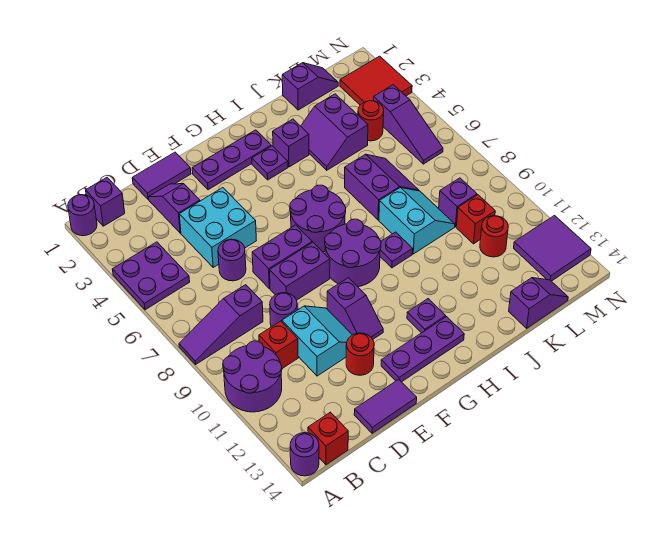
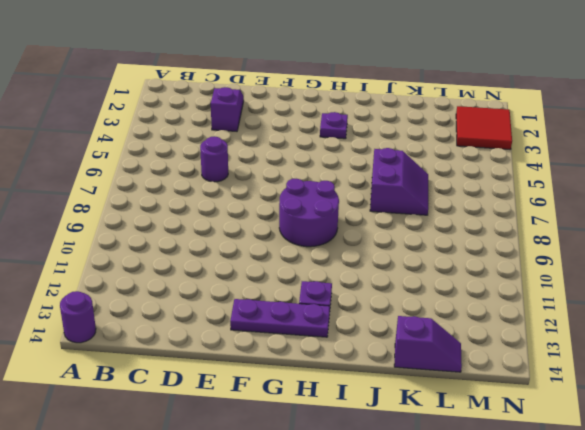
none -> purple 1x1 round brick [68,195,97,236]
none -> purple 2x2 plate [112,242,190,310]
none -> purple 1x3 slope [179,285,263,364]
none -> purple 2x2 round brick [223,341,282,412]

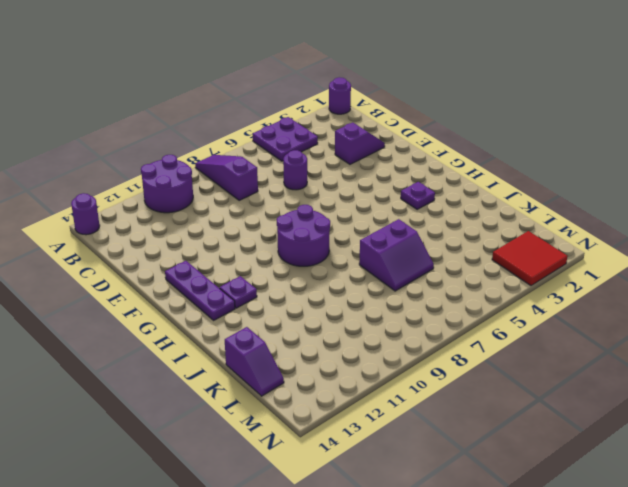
none -> purple 1x1 brick [86,178,125,226]
none -> red 1x1 brick [308,412,348,465]
none -> red 1x1 brick [259,321,298,369]
none -> purple 1x2 tile [132,152,191,199]

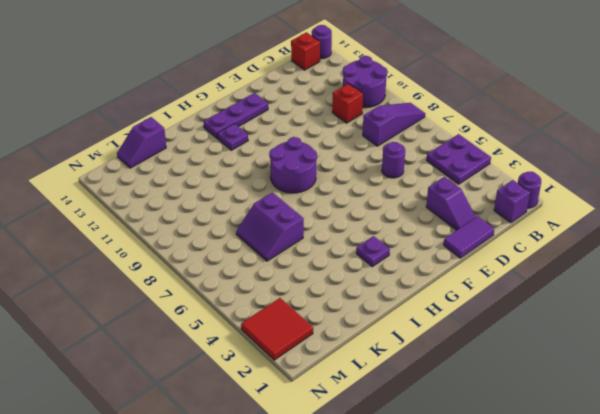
none -> cyan 2x2 brick [179,188,256,267]
none -> purple 1x1 round brick [270,293,297,327]
none -> cyan 2x2 slope [282,306,352,376]
none -> purple 1x2 tile [354,379,417,433]

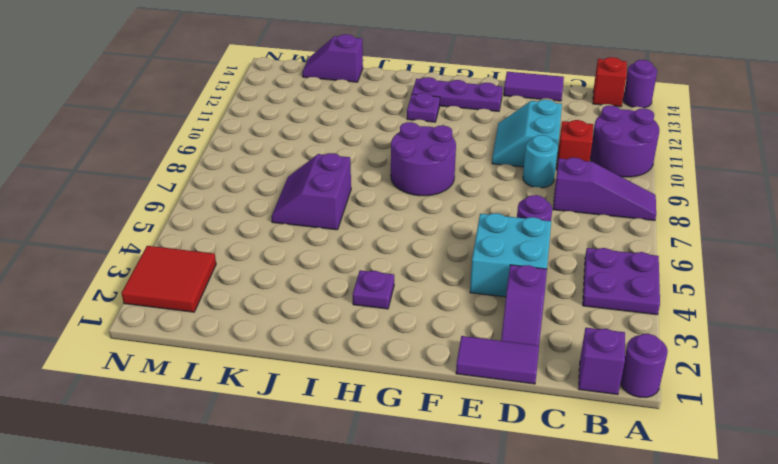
cyan 1x1 round brick [523,135,558,188] -> purple 1x1 round brick [270,293,297,327]
none -> purple 1x2 brick [252,225,312,289]
none -> purple 1x2 brick [270,242,330,300]
none -> red 1x1 round brick [346,333,374,375]
none -> purple 1x3 plate [192,130,271,190]

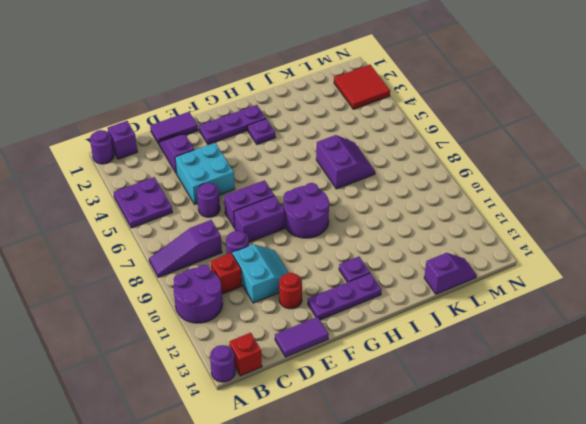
none -> purple 1x2 slope [327,278,383,339]
none -> purple 2x2 round brick [290,185,346,252]
none -> purple 1x1 brick [273,119,309,167]
none -> purple 1x1 plate [380,232,413,268]

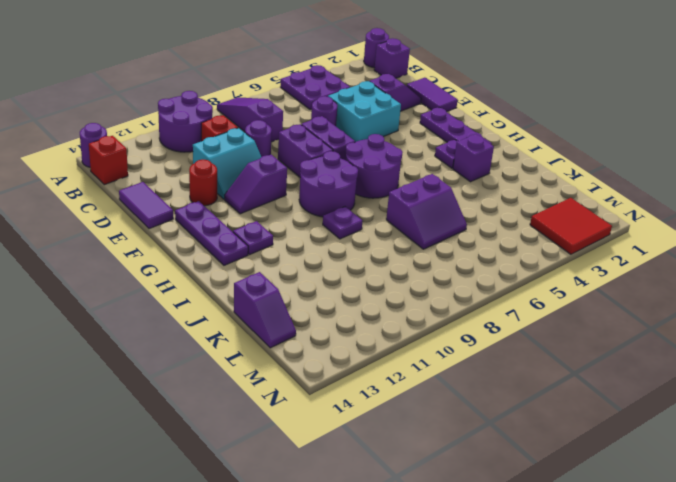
none -> purple 2x2 slope [301,94,368,170]
none -> cyan 2x2 slope [379,188,455,254]
none -> purple 1x2 slope [282,63,338,110]
none -> red 1x1 round brick [358,101,384,141]

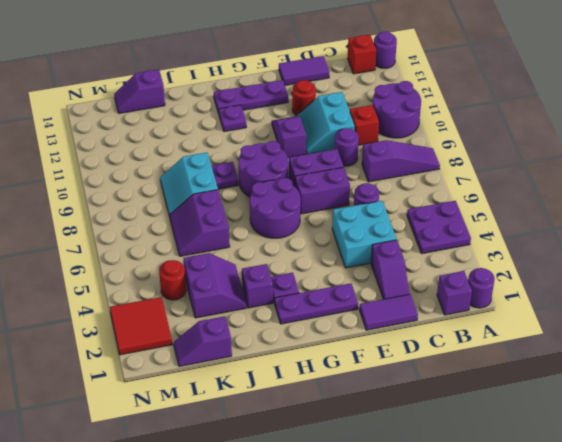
none -> purple 1x1 brick [439,178,477,227]
none -> red 1x1 brick [456,195,495,244]
none -> red 1x1 round brick [480,216,508,257]
none -> purple 1x3 slope [374,85,443,164]

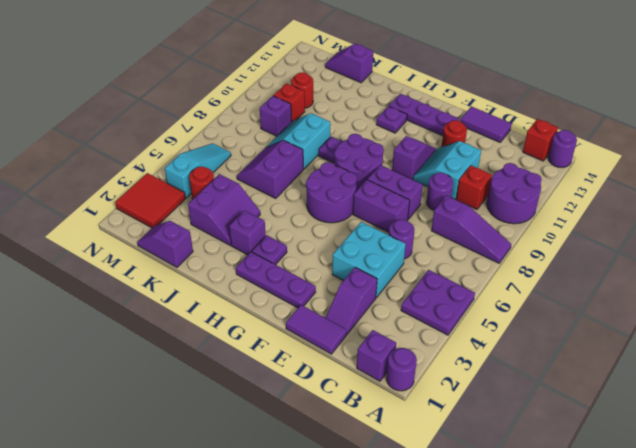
cyan 1x3 slope [165,143,231,198] -> purple 1x3 slope [374,85,443,164]
none -> purple 2x2 tile [514,216,591,281]

